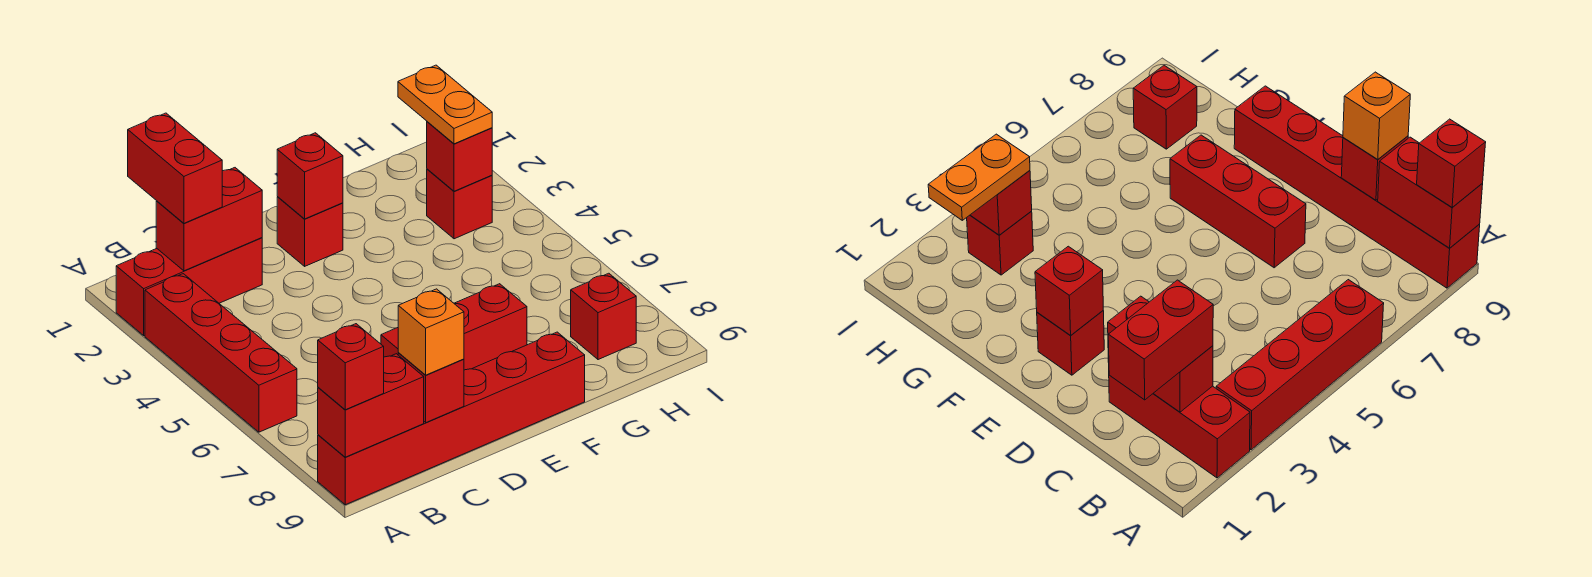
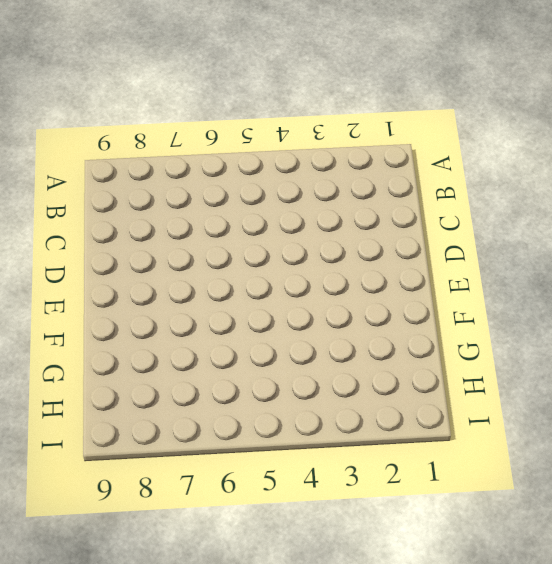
none -> red 1x3 brick [116,238,262,335]
none -> red 1x4 brick [145,274,297,432]
none -> red 1x6 brick [318,332,585,505]

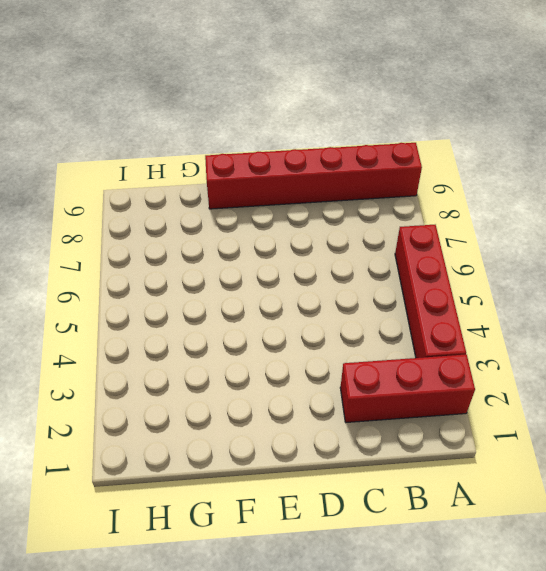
none -> red 1x3 brick [381,284,527,370]
none -> red 1x1 brick [277,197,343,266]
none -> red 1x1 brick [427,169,492,239]

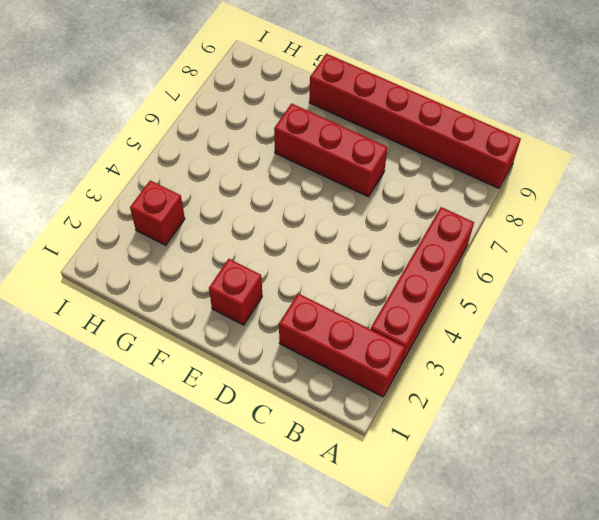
none -> red 1x1 brick [571,273,636,360]
none -> red 1x2 brick [318,354,424,457]
none -> red 1x2 brick [156,168,262,271]

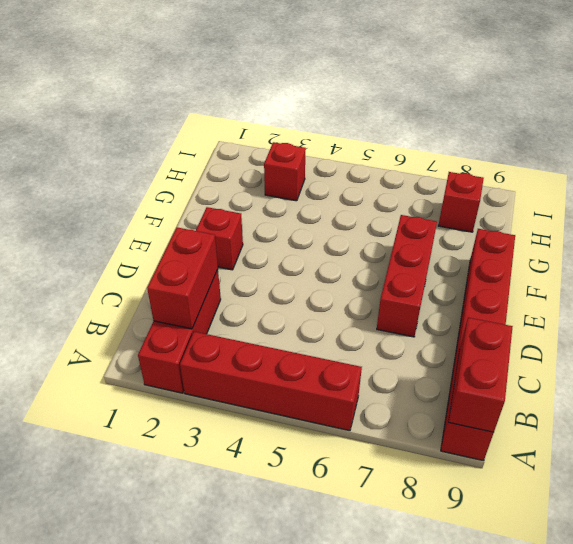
none -> red 1x1 brick [398,353,464,422]
none -> red 1x1 brick [277,133,343,219]
none -> red 1x1 brick [427,122,492,191]

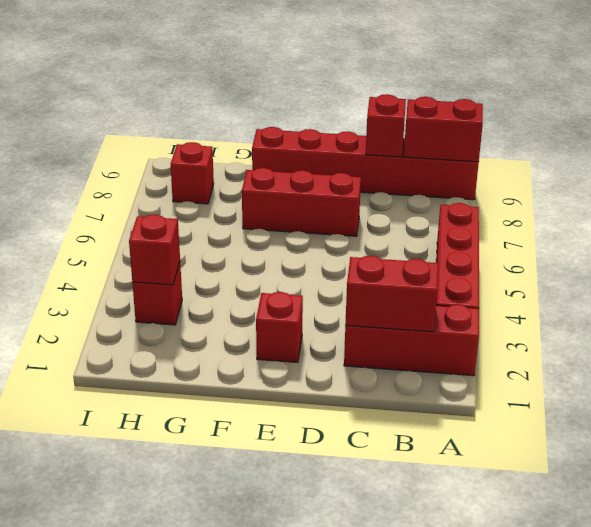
none -> red 1x1 brick [277,133,343,219]
none -> red 1x1 brick [318,324,384,410]
none -> red 1x2 brick [128,113,222,223]

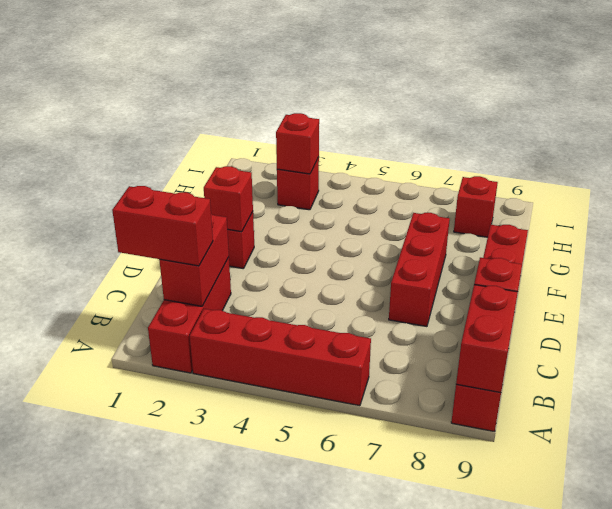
none -> red 1x1 brick [318,324,384,410]
none -> orange 1x1 brick [398,289,464,375]
none -> orange 1x2 plate [398,65,492,144]

